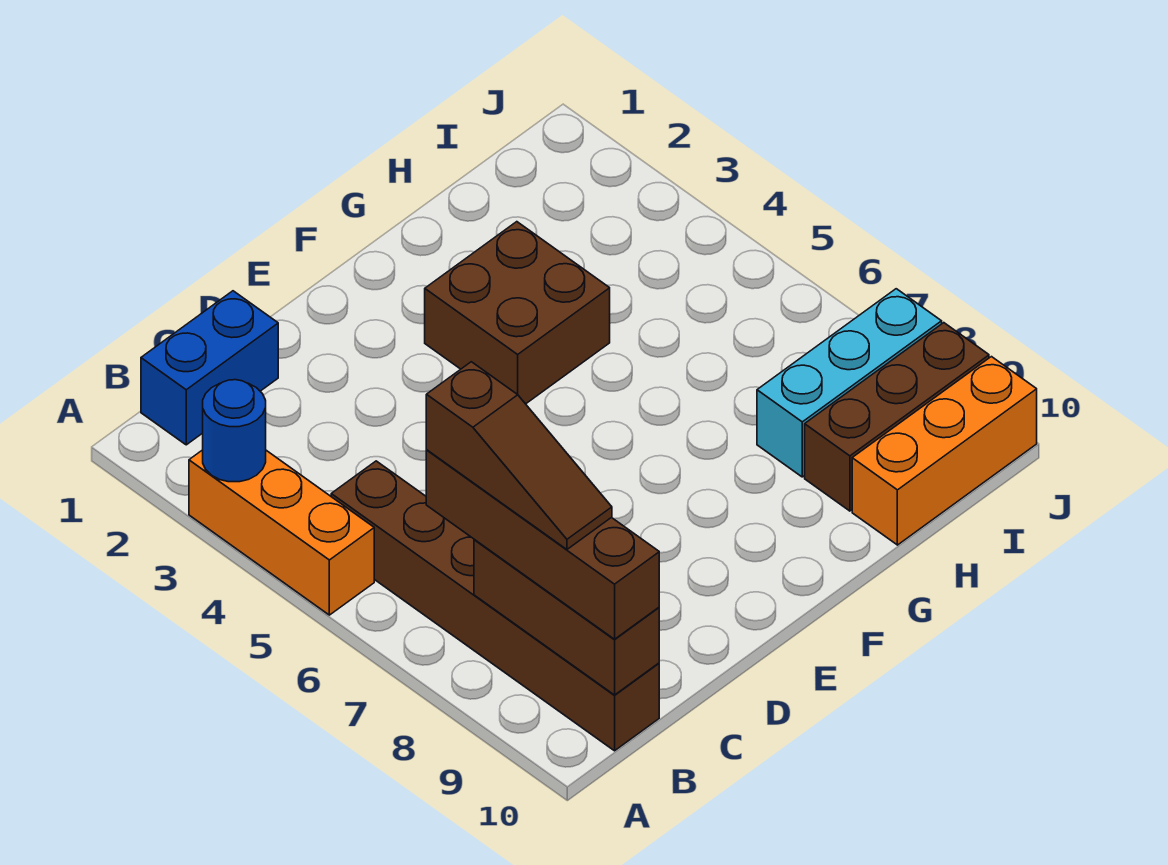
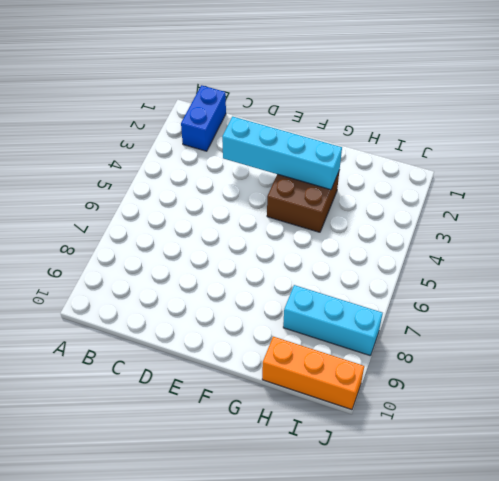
blue 1x2 brick [181,85,226,151] -> blue 1x2 brick turned to [141,291,278,445]
cyan 1x4 brick [222,117,342,190] -> none
none -> orange 1x3 brick [189,450,374,615]
none -> brown 1x6 brick [331,461,659,751]

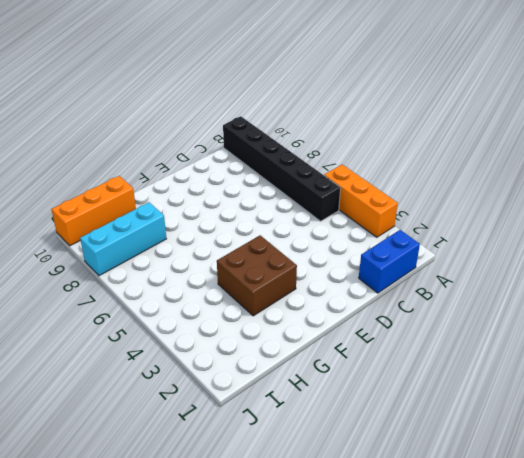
black 1x6 brick [223,116,341,221] -> brown 1x6 brick [331,461,659,751]
none -> brown 1x3 brick [805,323,989,511]
none -> blue 1x1 round brick [203,380,266,482]

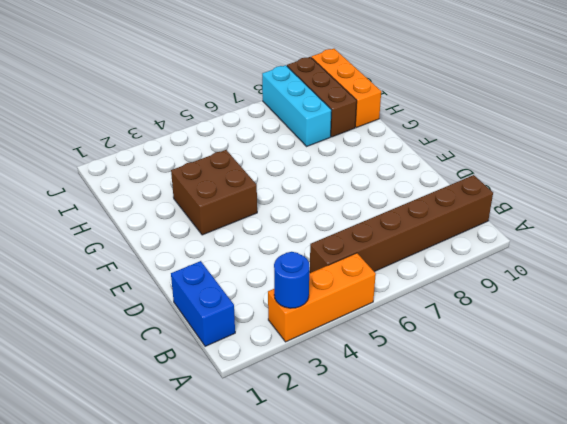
none -> brown 1x3 brick [474,540,659,695]
none -> brown 1x4 brick [426,450,659,639]

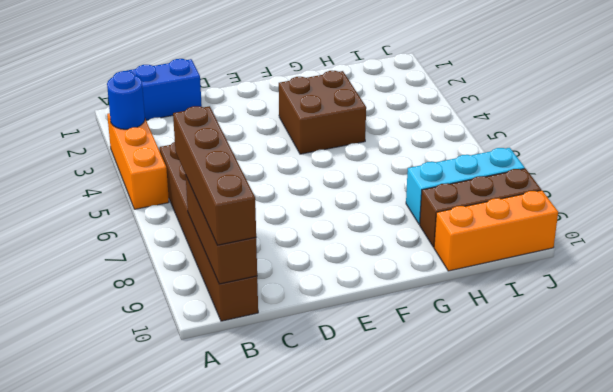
none -> brown 1x3 slope [426,362,612,549]

